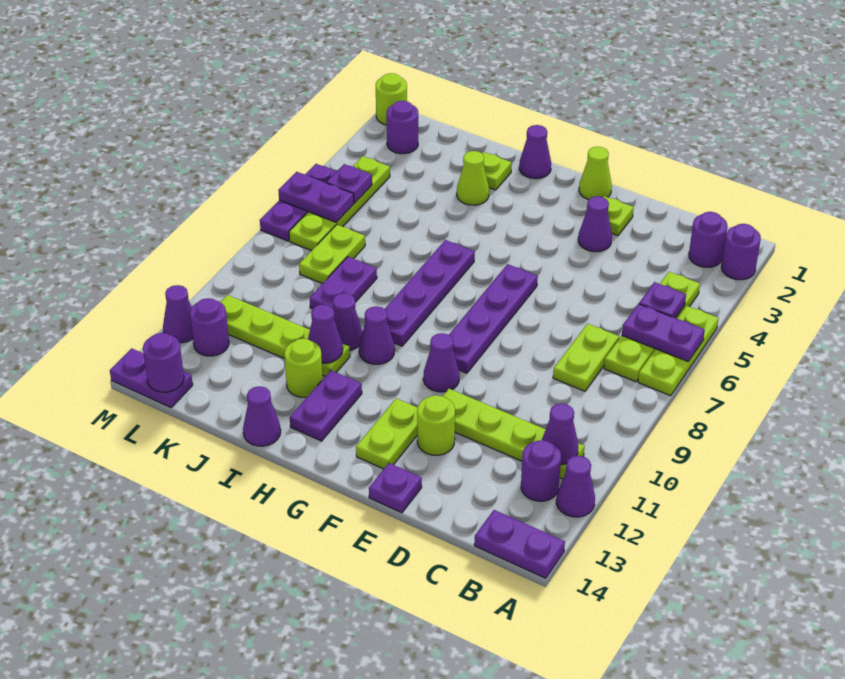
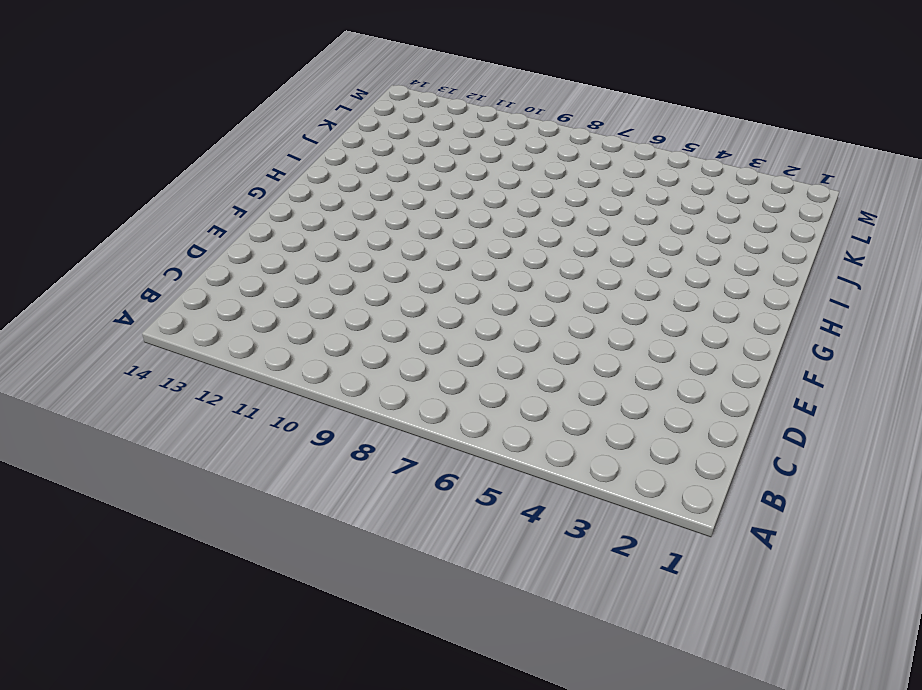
none -> purple 1x1 round brick [721,224,761,280]
none -> lime 1x3 plate [638,306,718,396]
none -> purple 1x1 cone [556,456,595,517]
none -> purple 1x2 plate [474,510,565,578]

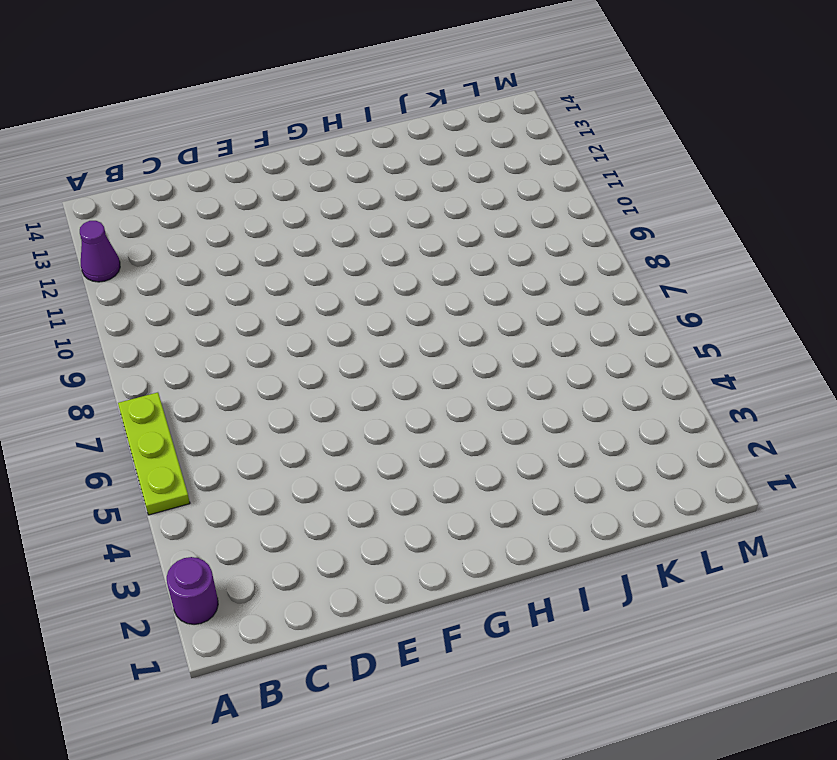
none -> purple 1x2 plate [474,510,565,578]
none -> purple 1x1 round brick [689,212,727,267]
none -> lime 1x4 plate [604,272,700,382]
none -> lime 1x4 plate [443,389,585,479]

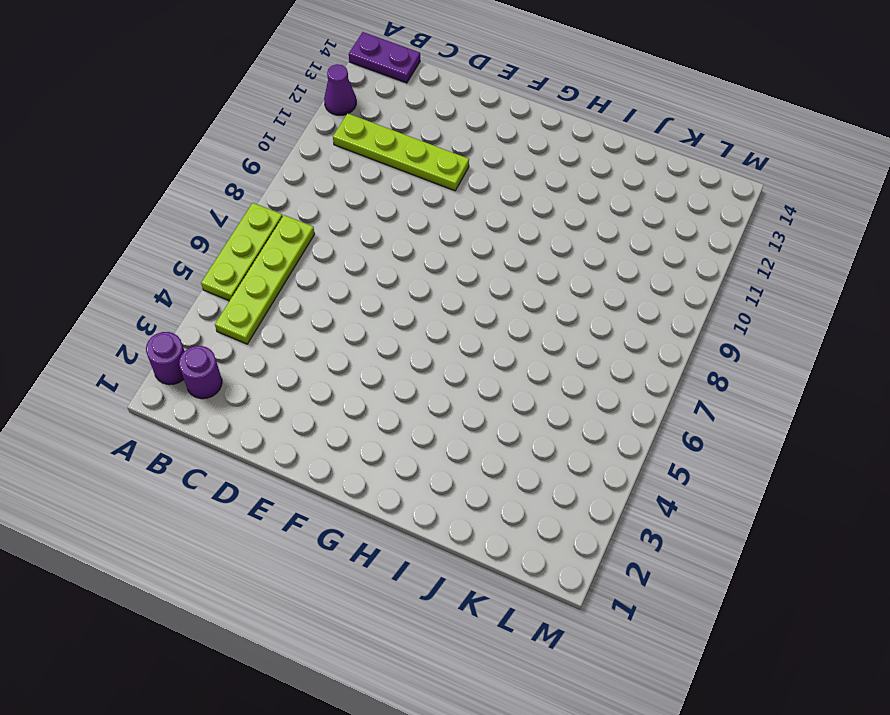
none -> purple 1x1 round brick [521,440,561,501]
none -> lime 1x2 plate [553,324,619,391]
none -> lime 1x1 plate [603,196,634,236]
none -> purple 1x1 cone [578,196,612,252]

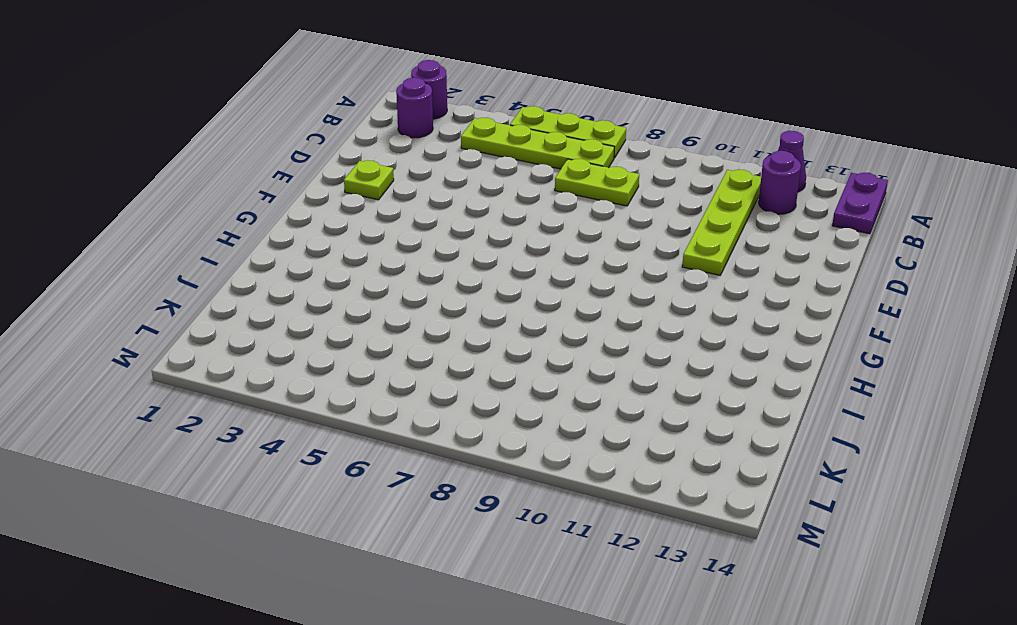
none -> purple 1x1 cone [578,196,612,252]
none -> lime 1x1 round brick [417,395,455,455]
none -> purple 1x1 plate [369,463,422,513]
none -> lime 1x1 cone [579,147,612,200]

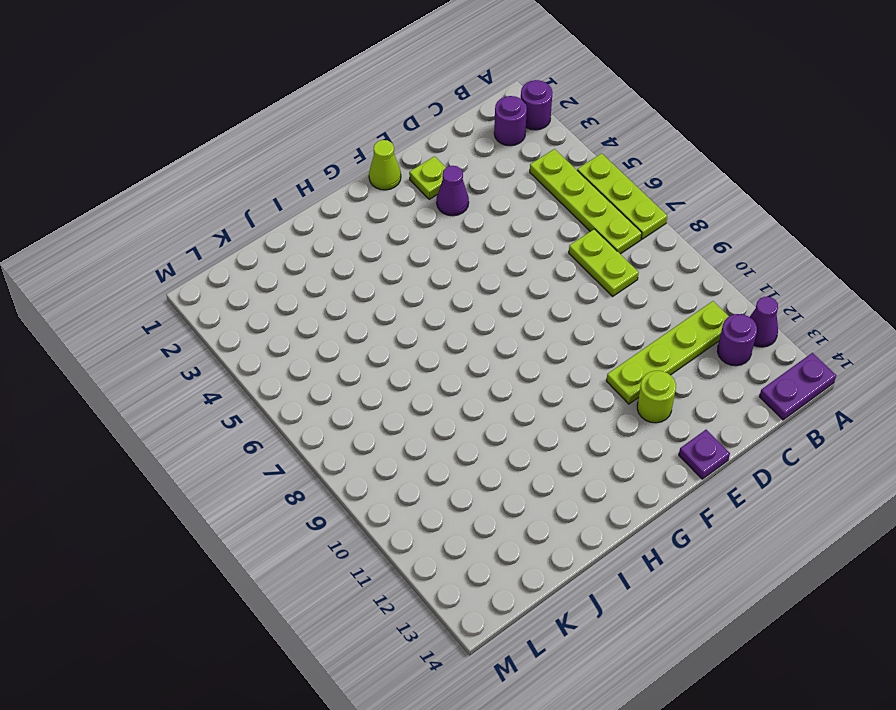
none -> purple 1x4 plate [449,264,538,373]
none -> purple 1x1 cone [423,333,459,392]
none -> lime 1x2 plate [356,398,418,469]
none -> purple 1x1 cone [519,125,551,179]

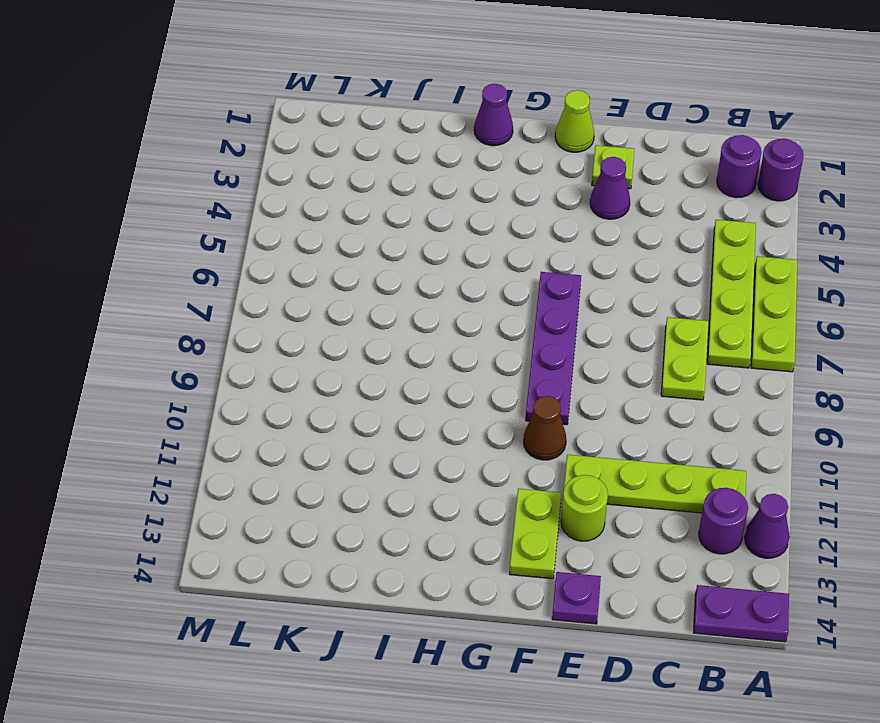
brown 1x1 cone [524,396,566,460] -> purple 1x1 cone [423,333,459,392]
none -> purple 1x4 plate [385,240,475,346]
none -> purple 1x1 cone [359,306,395,364]
none -> purple 1x2 plate [290,370,362,441]
none -> lime 1x1 plate [482,152,512,190]

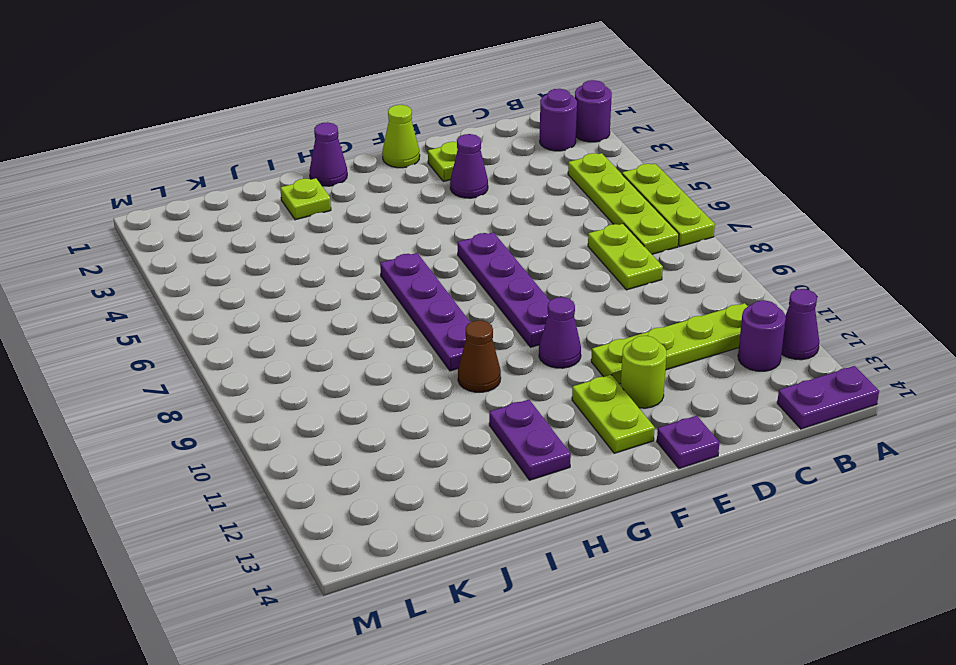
brown 1x1 cone [458,320,501,392] -> purple 1x1 cone [359,306,395,364]
none -> lime 1x1 cone [457,151,489,205]
none -> purple 1x1 cone [333,293,363,350]
none -> lime 1x4 plate [220,295,350,376]
none -> lime 1x1 round brick [284,339,323,397]

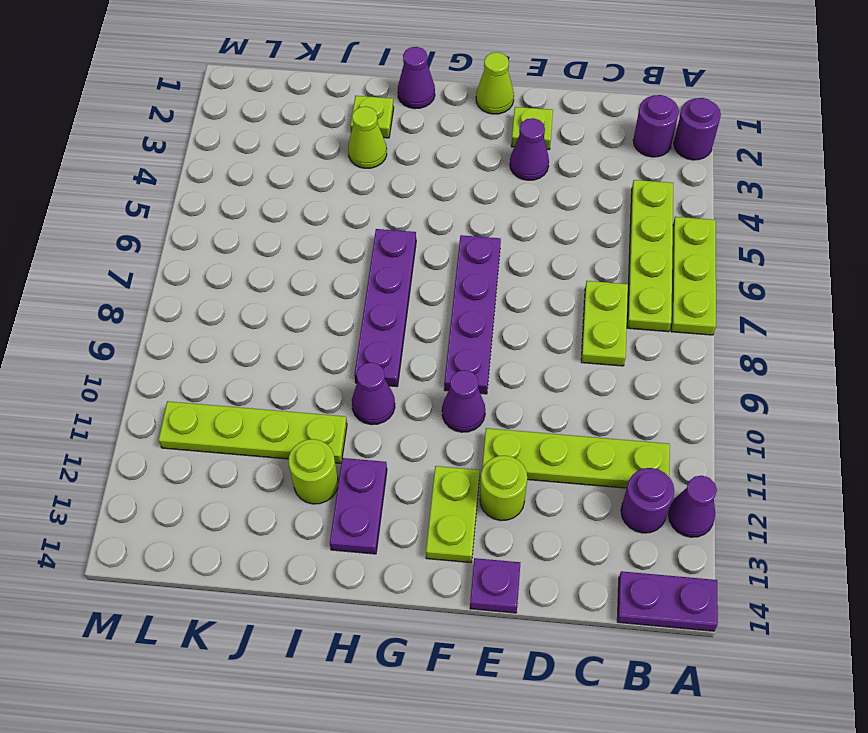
none -> purple 1x1 cone [333,293,363,350]
none -> purple 1x1 cone [243,386,281,446]
none -> purple 1x2 plate [310,257,377,309]
none -> lime 1x2 plate [299,225,365,284]

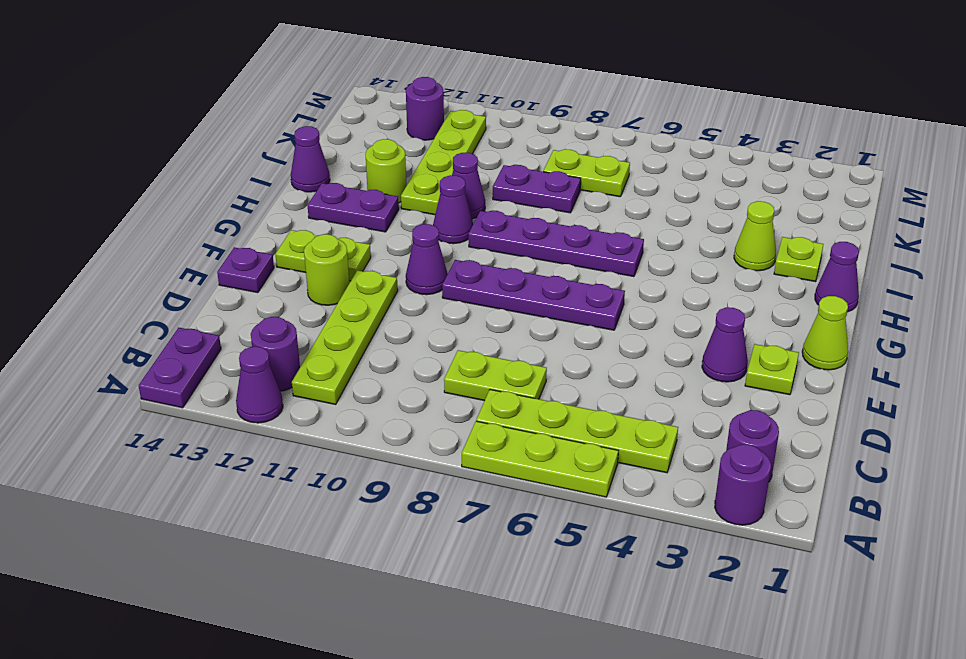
none -> purple 1x1 round brick [387,101,418,154]
none -> lime 1x4 plate [289,156,390,251]
none -> purple 1x2 plate [110,348,193,407]
none -> lime 1x1 round brick [376,73,407,125]

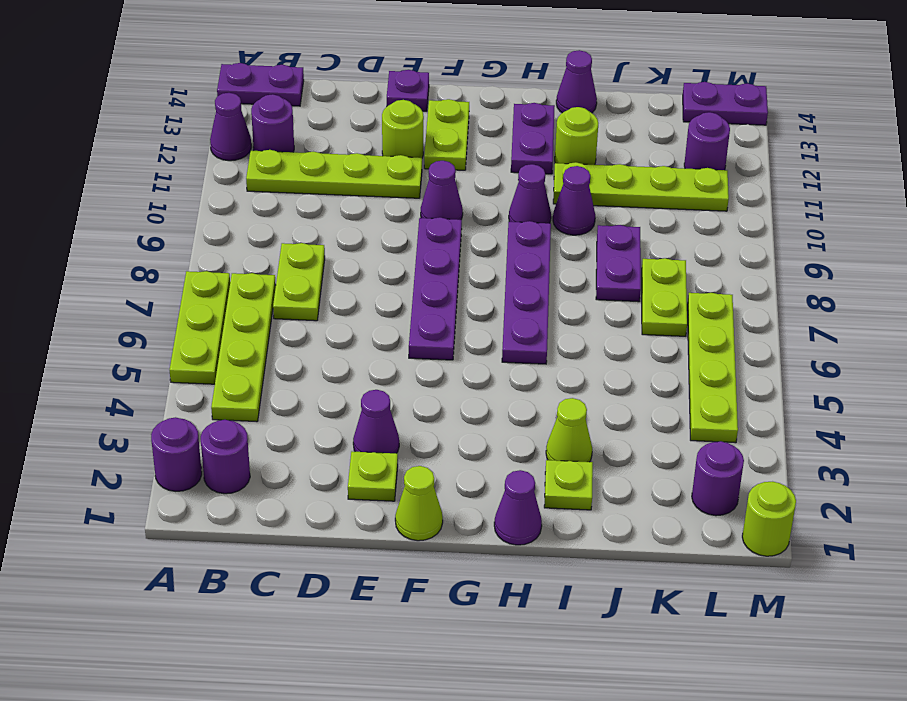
none -> purple 1x3 plate [260,164,337,241]
none -> purple 1x1 cone [163,285,193,343]
none -> purple 1x2 plate [622,304,705,361]
none -> purple 1x1 plate [639,282,686,318]

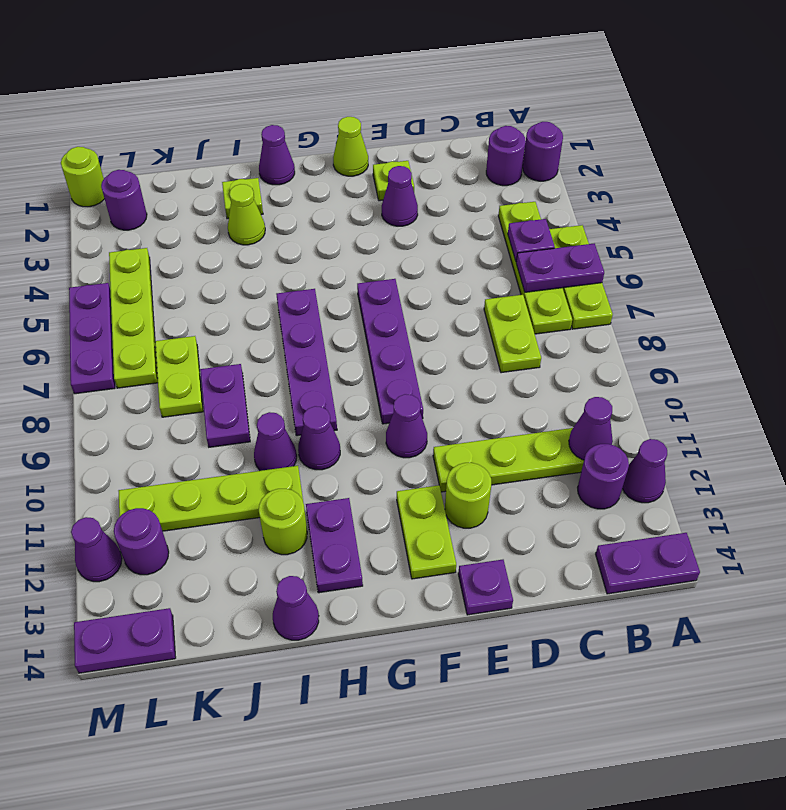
none -> purple 1x1 cone [308,304,343,363]
none -> purple 1x1 plate [327,164,372,203]
none -> purple 1x2 plate [278,172,354,222]
none -> purple 1x1 round brick [143,333,184,392]

